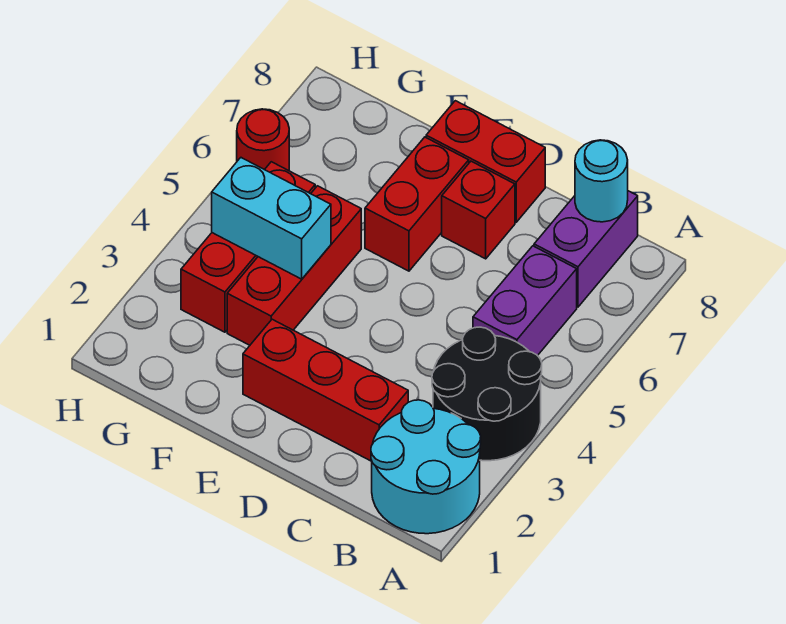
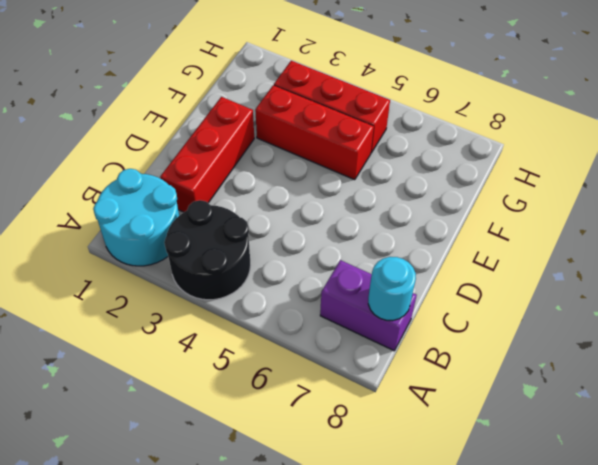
none -> purple 1x2 brick [473,246,577,356]
none -> red 1x1 brick [442,161,515,259]
none -> red 1x2 brick [426,101,545,222]

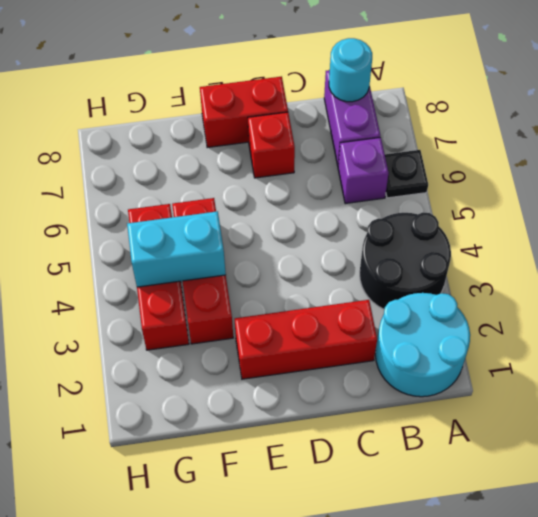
black 1x1 plate [385,150,428,198] -> none
purple 1x1 brick [338,137,389,204] -> purple 1x2 brick [473,246,577,356]
none -> red 1x2 brick [365,137,469,271]
none -> red 1x1 round brick [237,109,289,171]

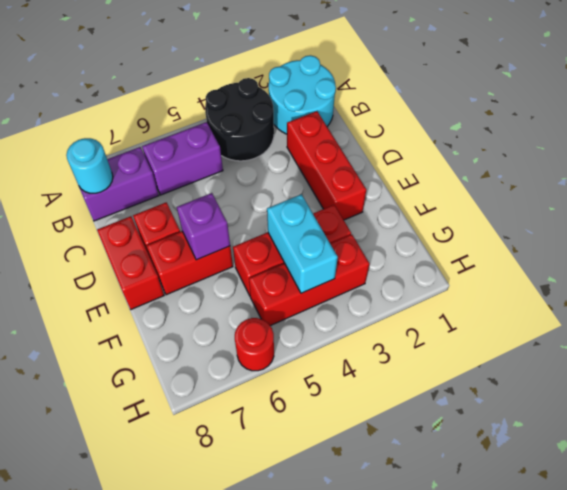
purple 1x1 brick [177,193,230,260] -> none

